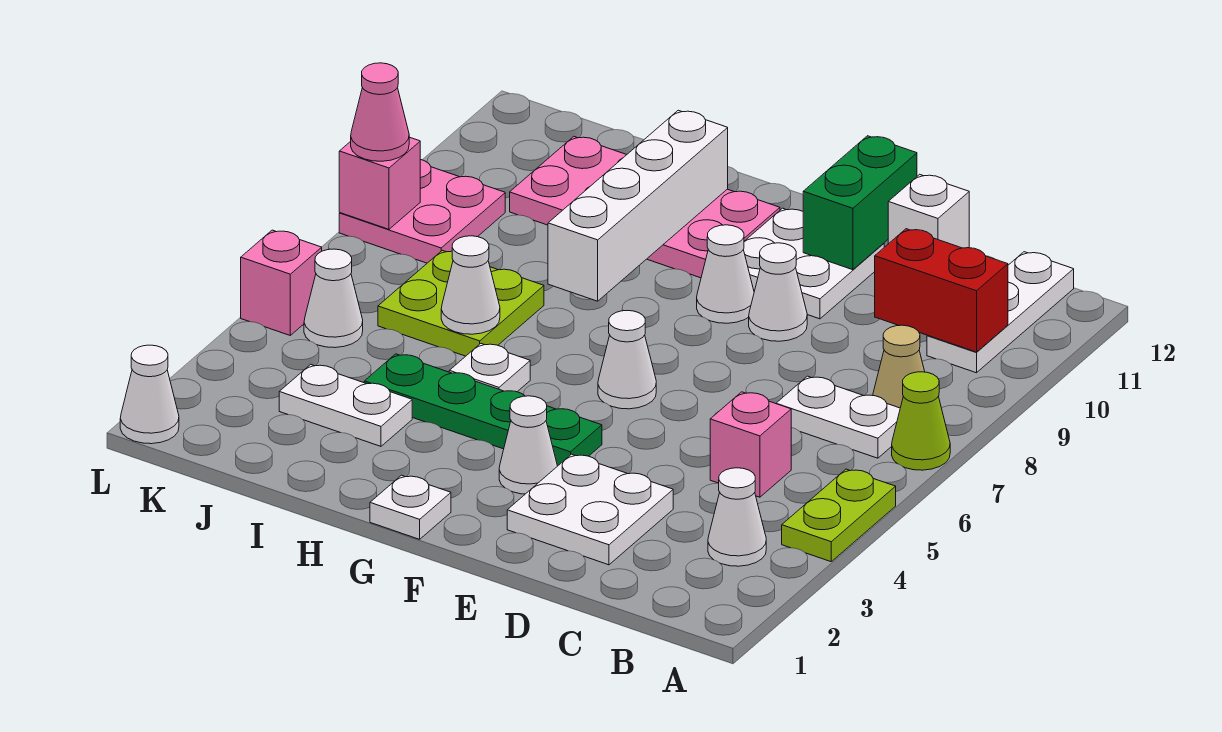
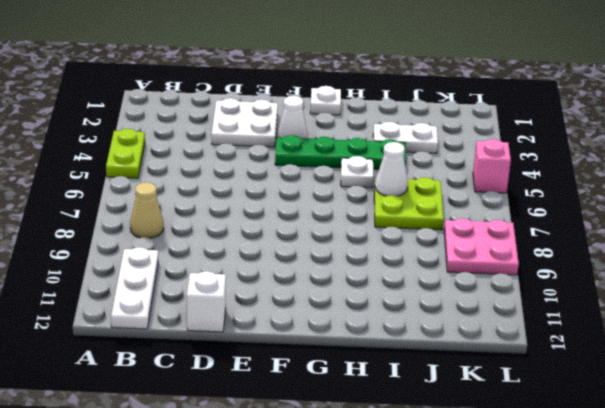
none -> lime 1x1 cone [892,372,950,470]
none -> white 1x1 cone [708,468,766,566]
none -> white 1x2 plate [776,376,900,458]
none -> pink 1x1 brick [710,392,791,497]

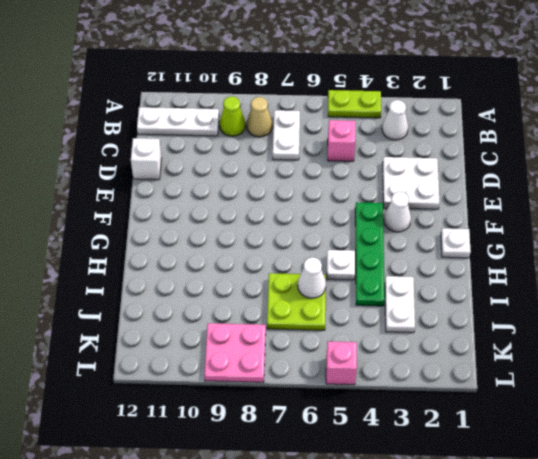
lime 1x1 cone [220,96,245,136] -> lime 1x1 cone moved to [892,372,950,470]
none -> white 1x1 cone [749,243,807,341]
none -> white 2x2 plate [743,208,884,319]
none -> white 1x1 cone [598,311,656,409]
none -> white 1x1 cone [697,225,754,323]

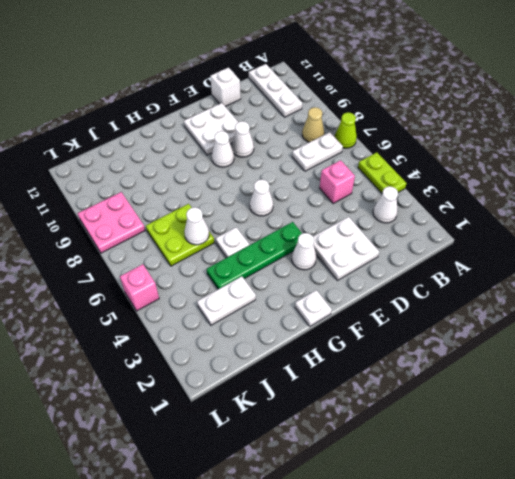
none -> pink 2x4 plate [510,137,780,278]
none -> white 1x1 cone [304,249,363,348]
none -> white 1x1 cone [120,345,179,444]
none -> red 1x2 brick [875,229,1008,352]

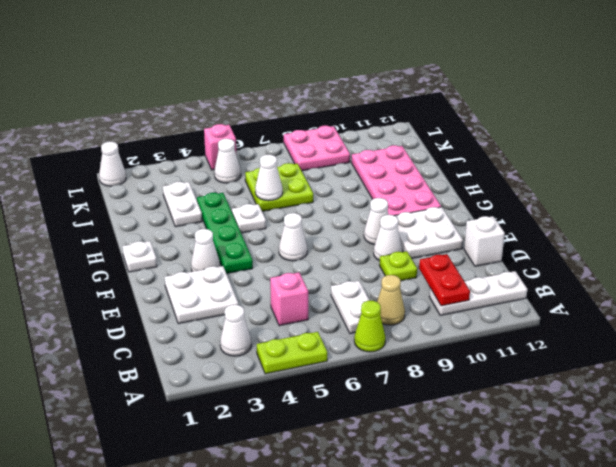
red 1x2 plate [419,254,470,306] -> red 1x2 brick [875,229,1008,352]
lime 1x1 plate [380,251,417,281] -> none
none -> green 1x2 brick [803,136,917,270]
none -> white 1x4 brick [548,110,728,301]
none -> pink 1x1 brick [339,137,420,229]
none -> pink 1x1 cone [351,63,409,161]

